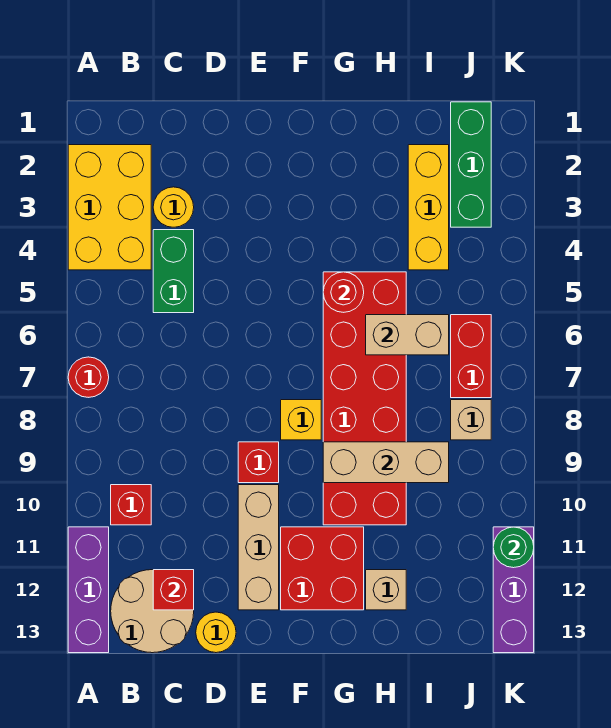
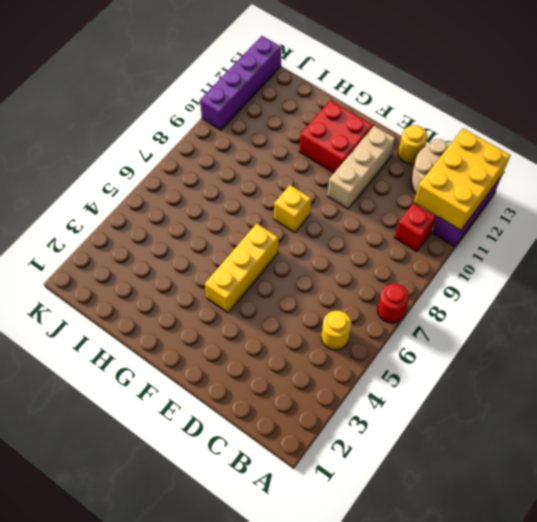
yellow 2x3 brick [414,128,510,230] -> yellow 2x3 brick moved to [68,145,151,270]
yellow 1x1 round brick [321,311,352,350] -> yellow 1x1 round brick moved to [153,187,194,227]
yellow 1x3 brick [205,223,278,313] -> yellow 1x3 brick moved to [408,145,449,270]
purple 1x4 brick [200,36,281,130] -> purple 1x3 brick [493,527,534,653]
none -> green 1x2 brick [153,230,194,313]
none -> red 1x1 brick [238,442,279,483]
none -> red 2x6 brick [323,272,406,525]

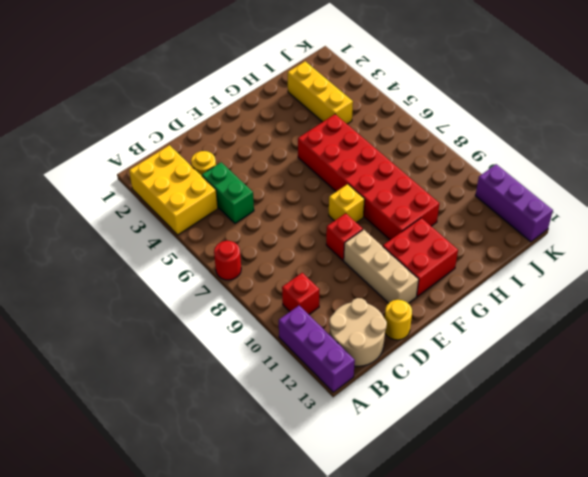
none -> tan 1x1 brick [366,570,406,610]
none -> green 1x3 brick [451,102,491,227]
none -> red 1x2 brick [451,315,491,398]

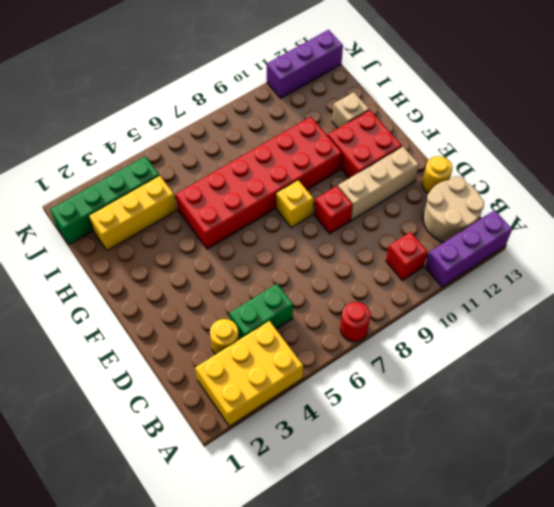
green 1x4 brick [50,156,159,244] -> green 1x3 brick [451,102,491,227]
none -> red 1x2 brick [451,315,491,398]
none -> tan 1x1 brick [451,400,491,440]
none -> red 1x1 brick [153,570,194,610]

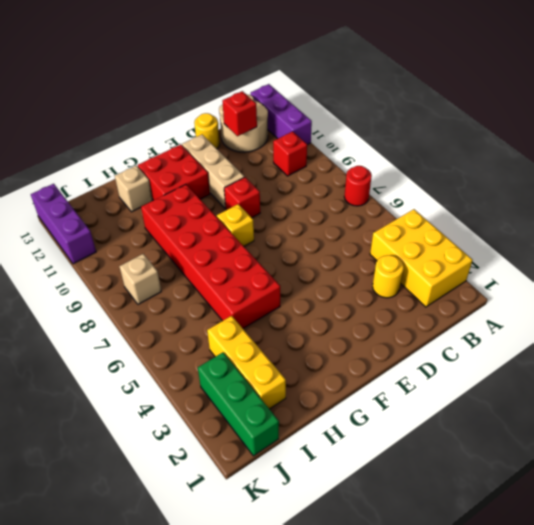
none -> green 1x2 brick [153,230,194,313]
none -> red 1x2 brick [451,315,491,398]
none -> red 1x1 round brick [323,272,364,312]

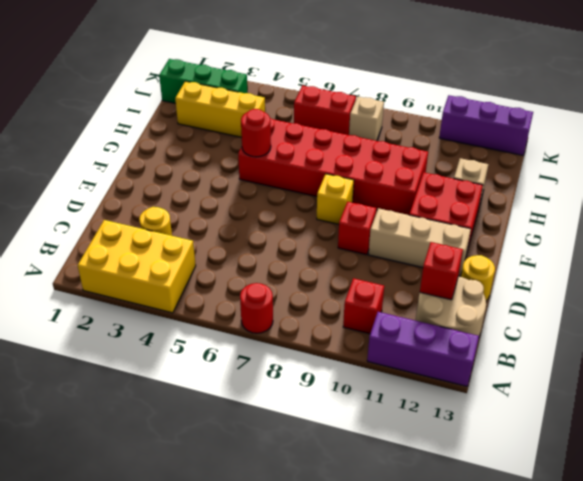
none -> green 1x2 brick [153,230,194,313]
none -> tan 1x3 brick [323,442,449,483]
none -> tan 1x2 brick [366,315,449,355]

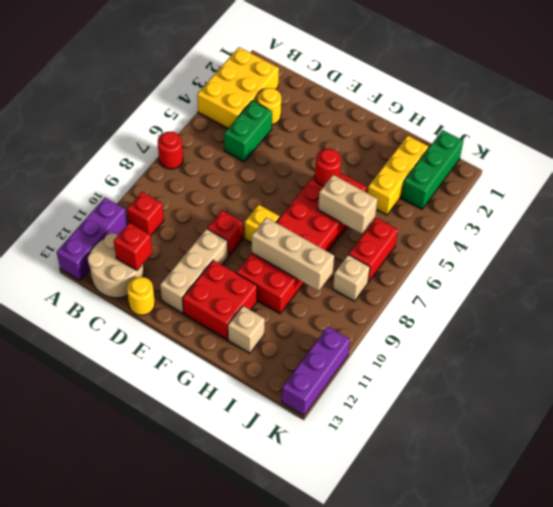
none -> green 1x1 round brick [493,527,534,568]

